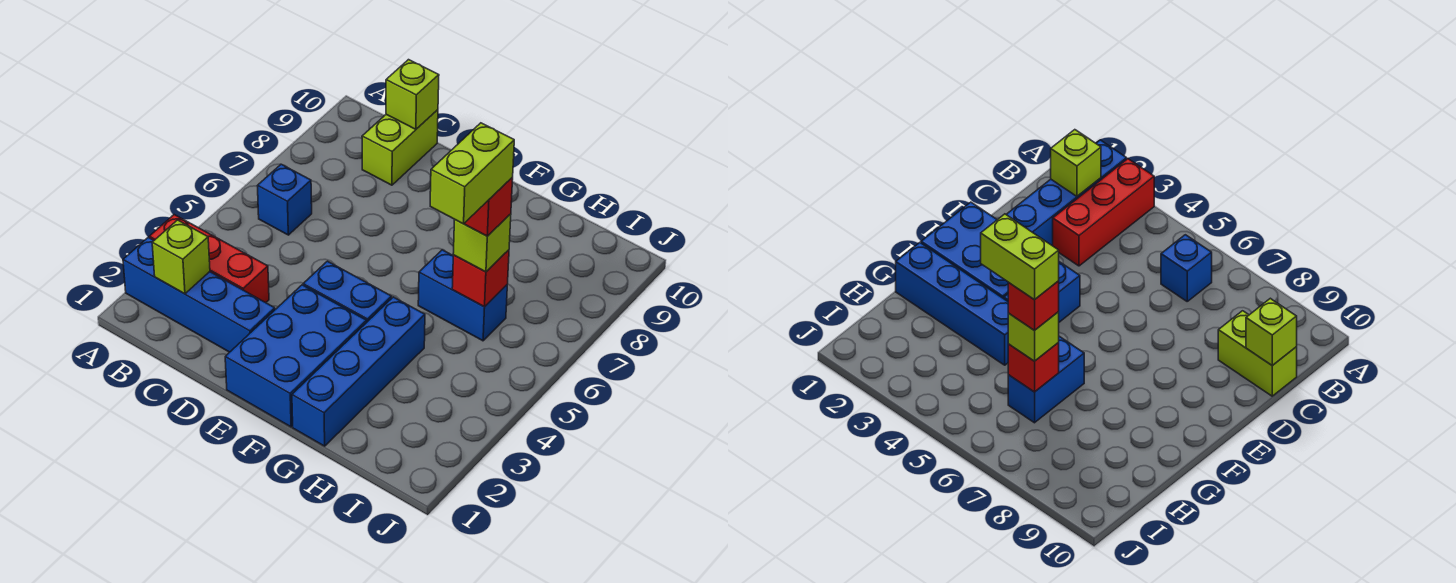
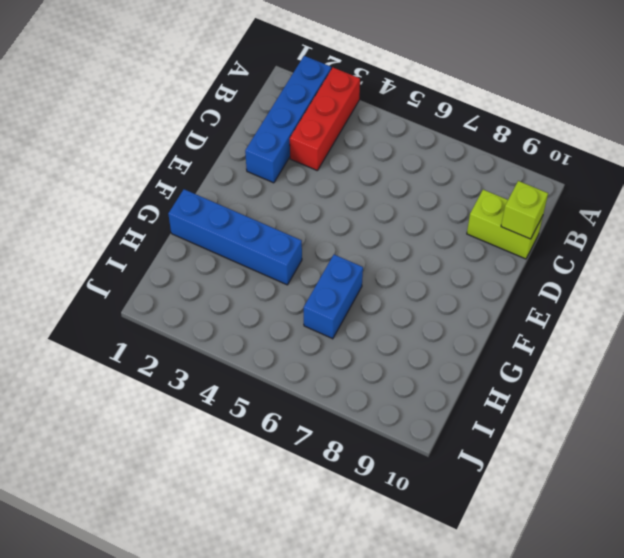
none -> blue 1x1 brick [258,164,312,235]
none -> blue 2x3 brick [225,285,367,427]
none -> blue 1x2 brick [303,261,392,322]

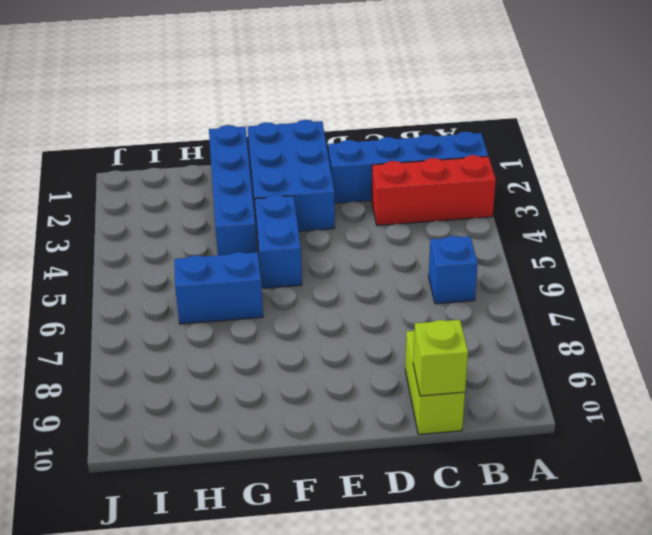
blue 1x2 brick [255,195,302,288] -> blue 1x2 brick turned to [303,261,392,322]
none -> lime 1x1 brick [152,220,210,294]
none -> red 1x1 brick [452,250,509,307]
none -> lime 1x1 brick [453,214,511,272]

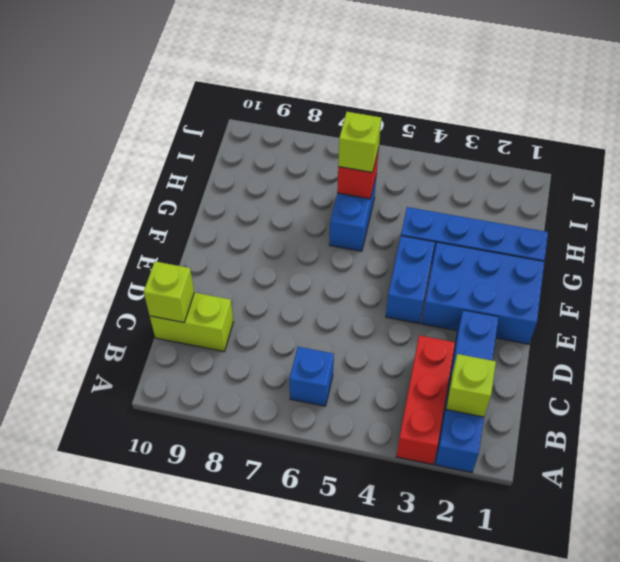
none -> red 1x1 brick [464,178,513,236]
none -> lime 1x2 brick [430,123,514,224]

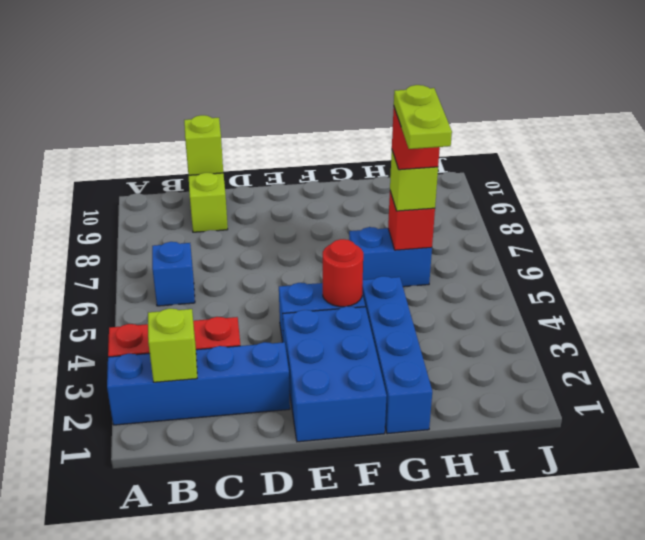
red 1x1 round brick [323,239,363,307] -> none
lime 1x2 plate [394,85,452,149] -> lime 1x2 brick [430,123,514,224]

